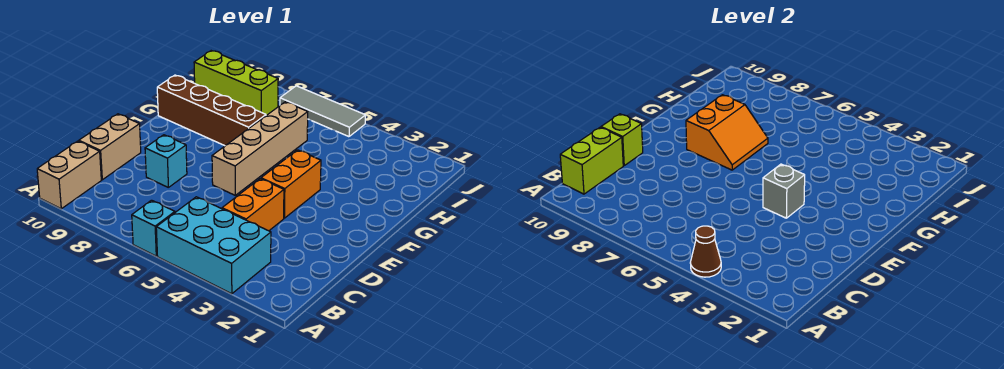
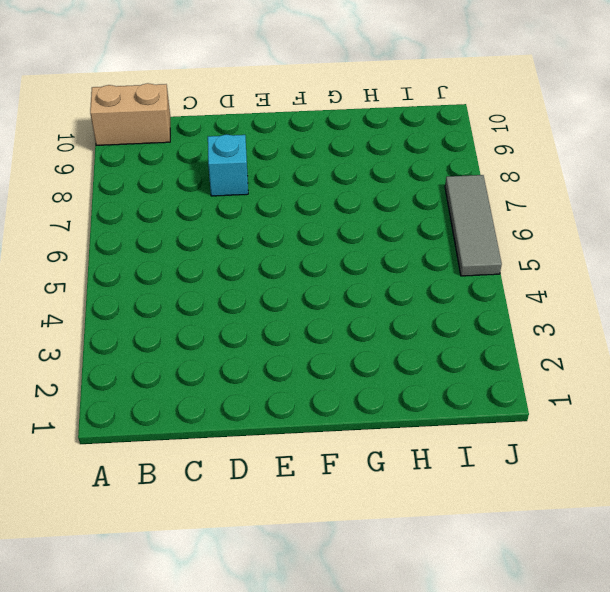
none -> cyan 2x3 brick [156,197,271,294]
none -> cyan 1x1 brick [132,200,175,256]
none -> orange 1x2 brick [222,179,284,231]

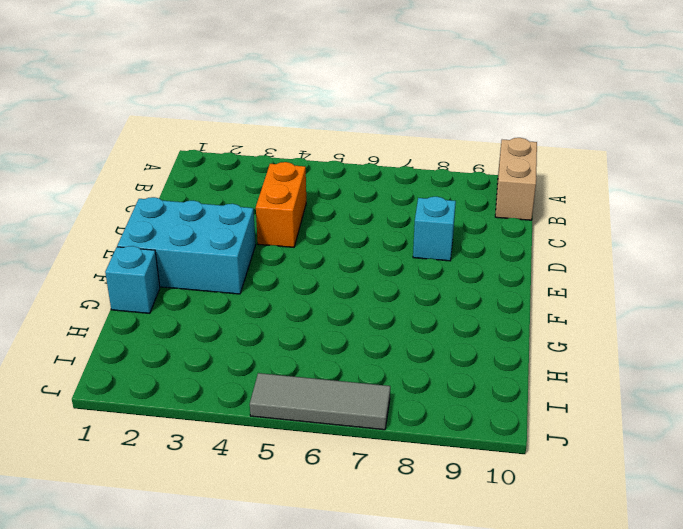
cyan 2x3 brick [117,197,255,294] -> cyan 2x3 brick moved to [156,197,271,294]
cyan 1x1 brick [105,246,160,313] -> cyan 1x1 brick moved to [132,200,175,256]
none -> tan 1x2 brick [79,114,141,180]
none -> orange 1x2 brick [261,150,321,218]
none -> tan 1x4 brick [212,102,308,195]

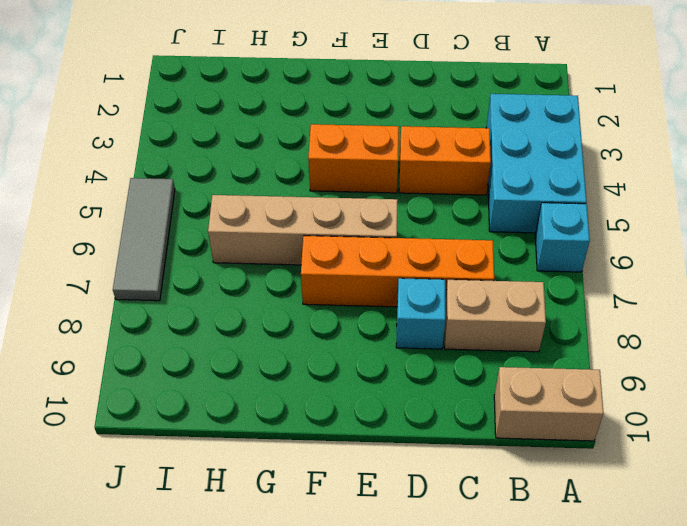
tan 1x2 brick [445,280,546,352] -> tan 1x2 brick moved to [79,114,141,180]
orange 1x4 brick [301,236,494,307] -> none
none -> brown 1x4 brick [157,75,266,146]
none -> lime 1x3 brick [194,51,278,115]
none -> brown 1x1 cone [690,226,721,277]

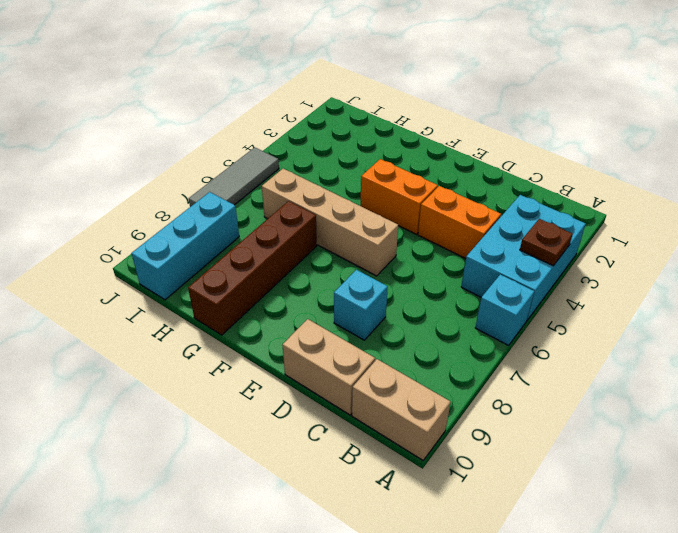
brown 1x1 plate [520,219,573,266] -> brown 1x1 cone [690,226,721,277]
cyan 1x3 brick [131,192,239,300] -> lime 1x3 brick [194,51,278,115]
none -> lime 1x2 brick [560,127,623,194]
none -> lime 1x1 brick [601,114,643,166]
none -> grey 1x1 brick [763,164,805,218]

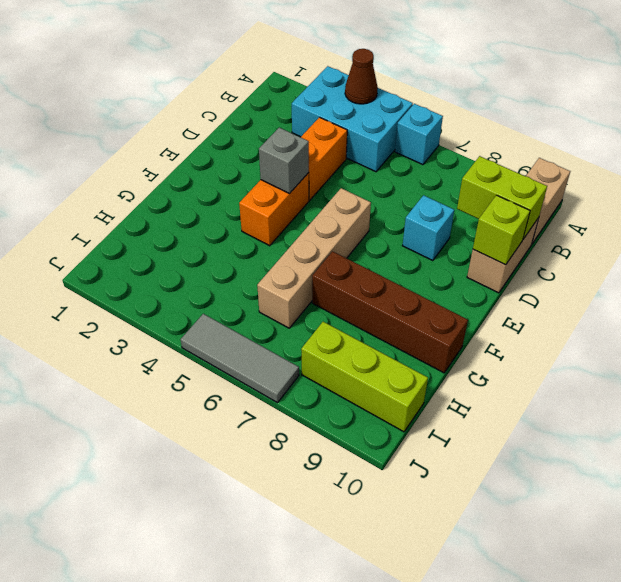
lime 1x2 brick [457,156,547,239] -> lime 1x2 brick turned to [560,127,623,194]
none -> orange 2x2 slope [686,95,768,170]

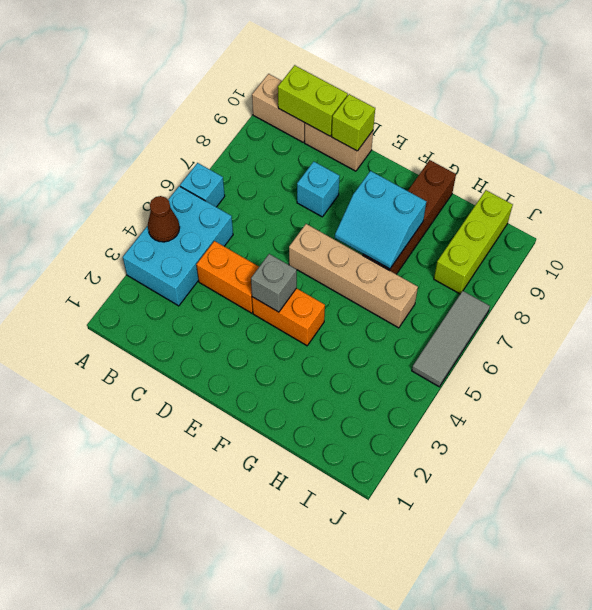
cyan 2x2 slope [335,171,427,269] -> orange 2x2 slope [686,95,768,170]

